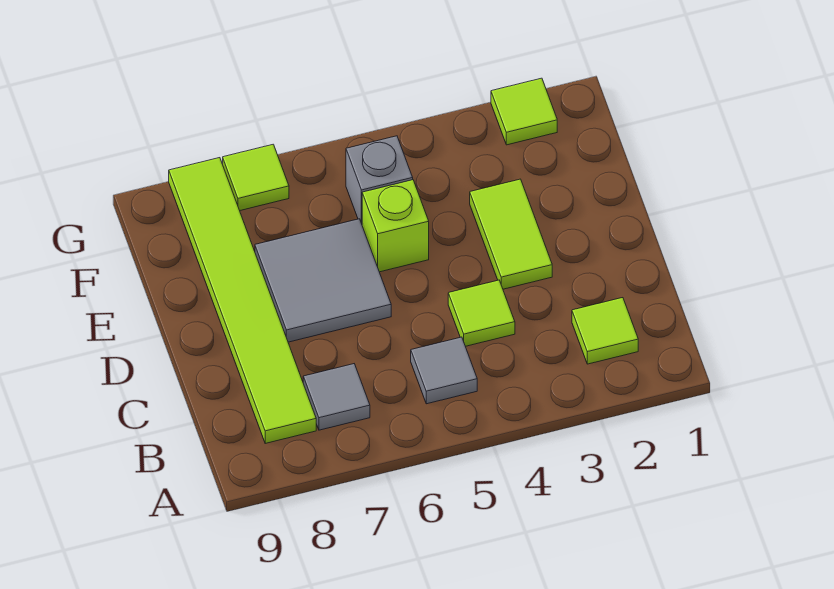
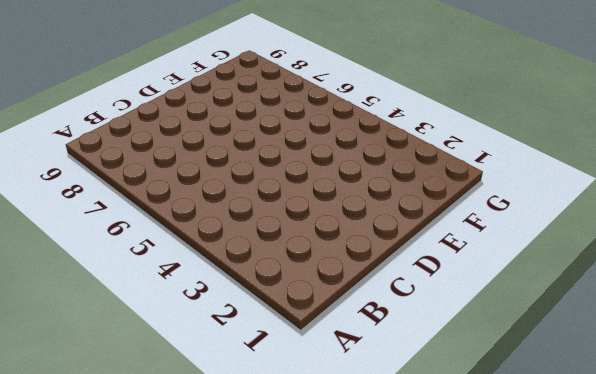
none -> lime 1x1 tile [572,298,638,364]
none -> grey 1x1 tile [411,337,477,404]

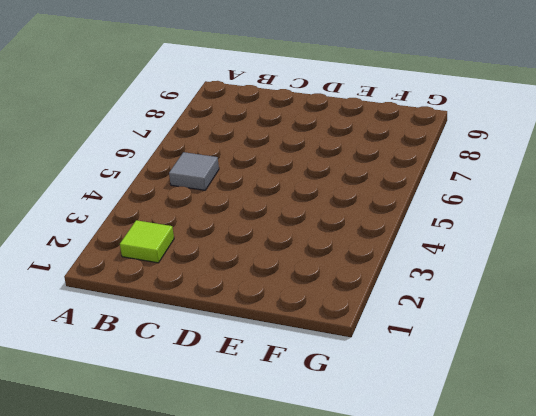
none -> grey 1x1 tile [303,364,370,430]
none -> lime 1x6 tile [169,158,316,443]

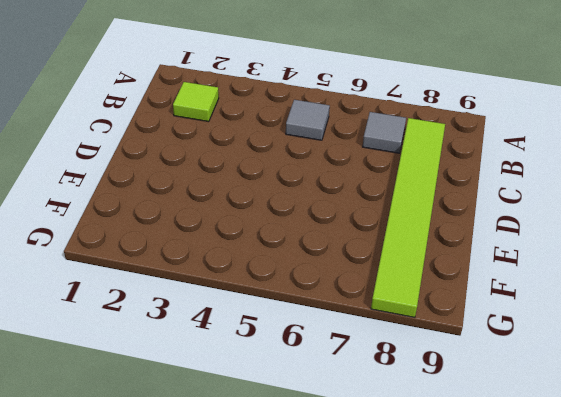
none -> lime 1x1 tile [448,280,515,346]
none -> lime 1x2 tile [470,179,552,289]

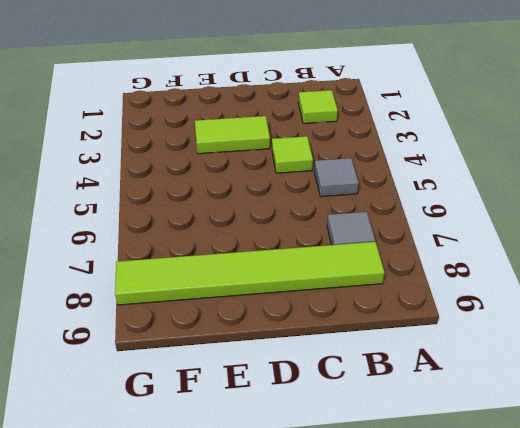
none -> grey 2x2 tile [255,219,391,342]
none -> lime 1x1 brick [362,180,429,272]

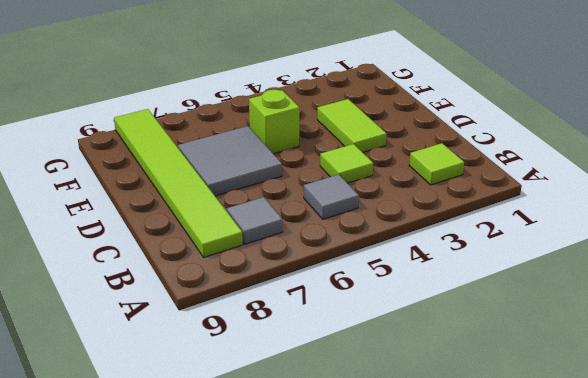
none -> grey 1x1 brick [346,136,413,224]
none -> lime 1x1 tile [491,78,557,145]

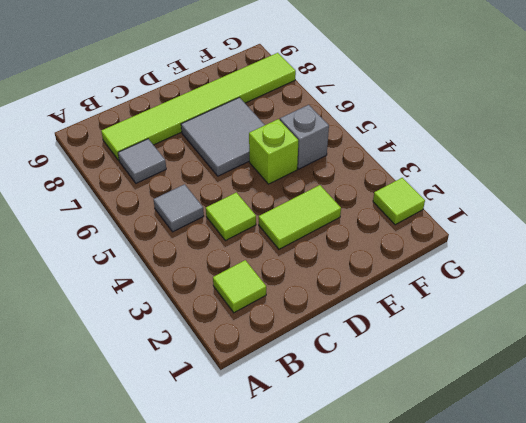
none -> lime 1x1 tile [223,144,289,210]

